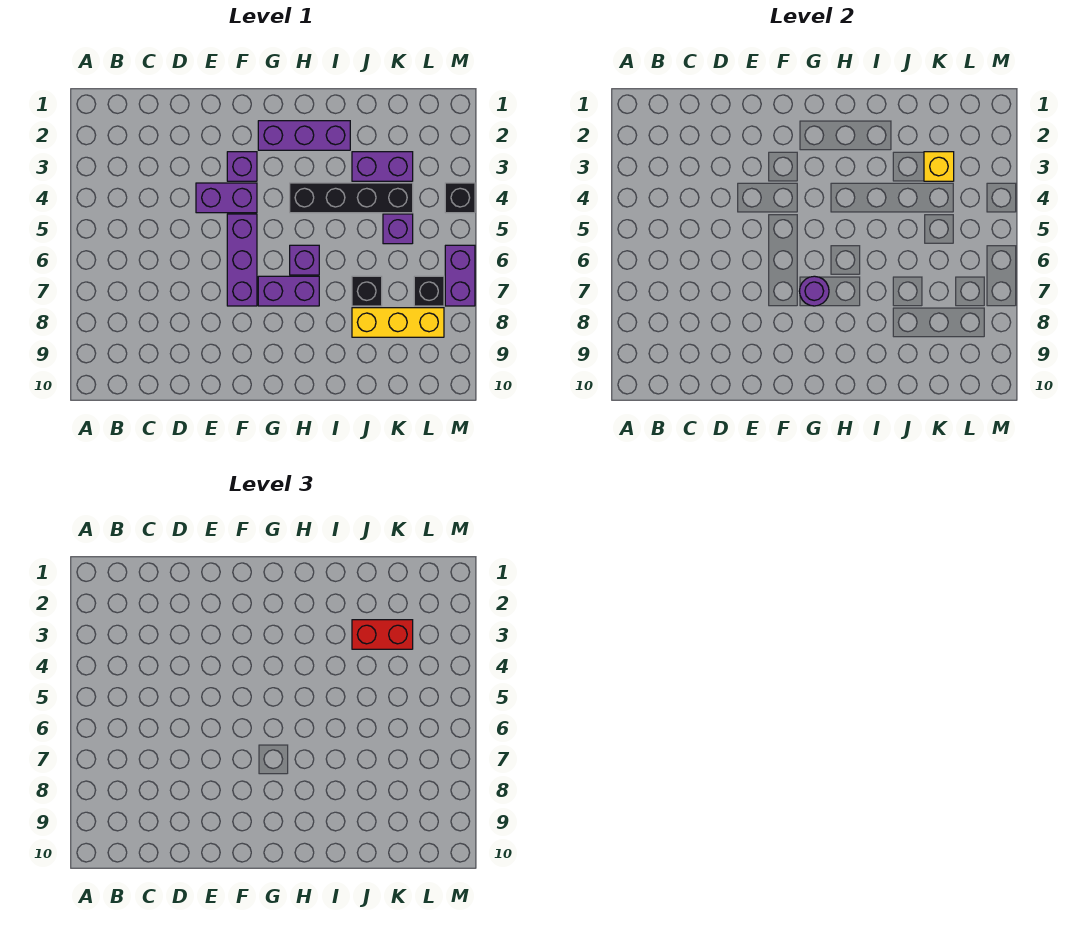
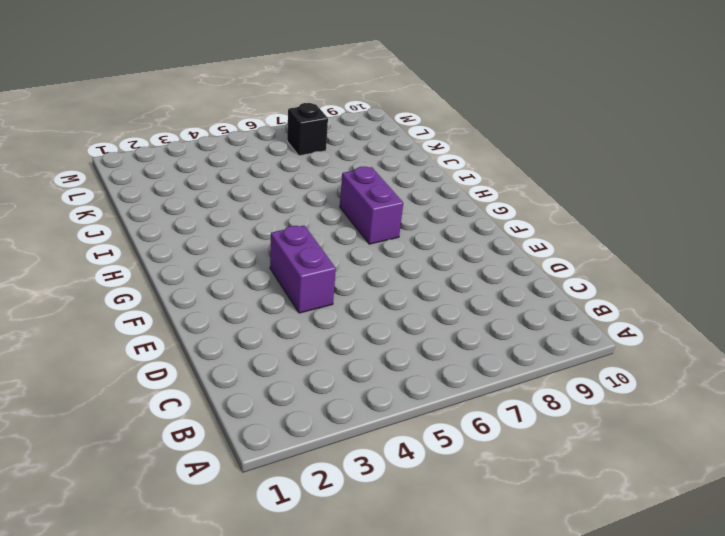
none -> purple 1x1 brick [227,152,257,181]
none -> purple 1x3 brick [227,214,257,306]
none -> purple 1x3 brick [258,121,350,150]

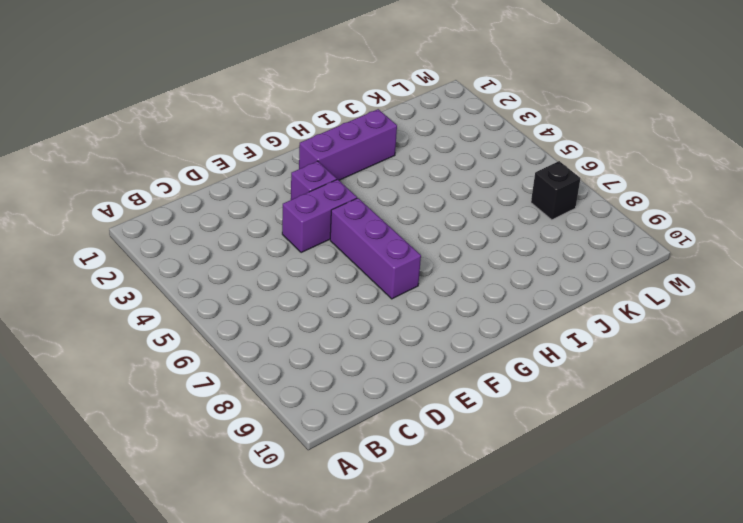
none -> purple 1x2 brick [258,276,319,306]
none -> black 1x4 brick [290,183,413,213]
none -> purple 1x1 brick [290,245,319,275]

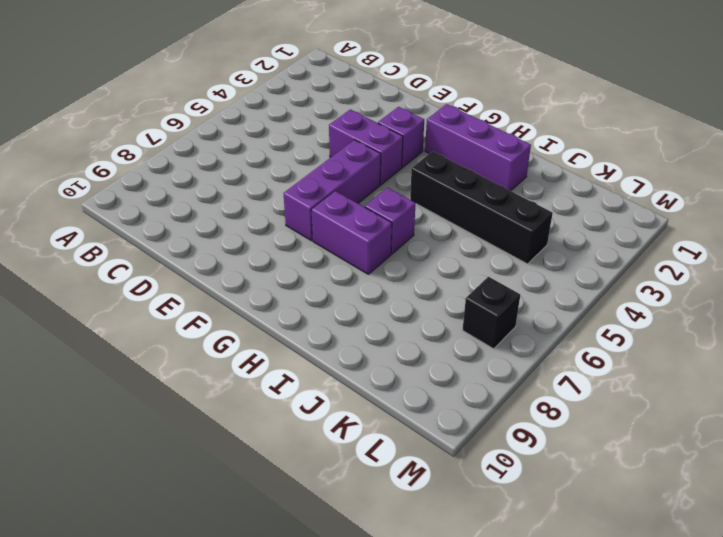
none -> purple 1x2 brick [352,152,413,181]
none -> black 1x1 brick [352,276,382,306]
none -> yellow 1x3 brick [352,308,444,337]

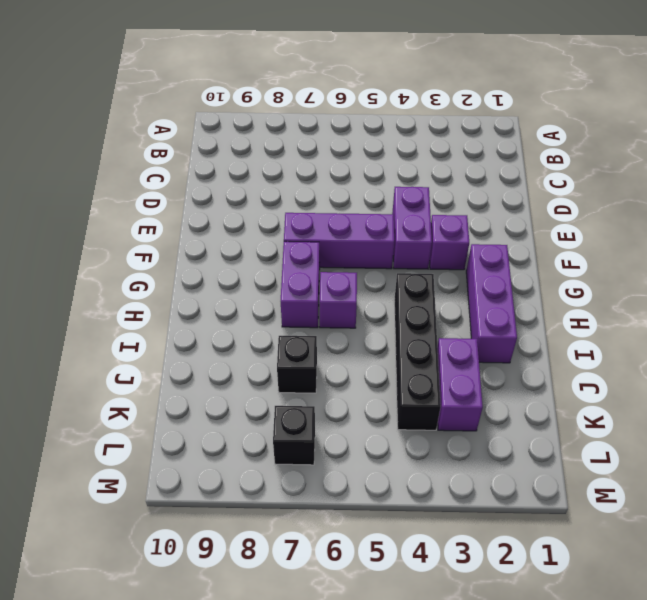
none -> yellow 1x3 brick [352,308,444,337]
none -> purple 1x1 brick [383,214,413,244]
none -> black 1x1 brick [445,183,475,213]

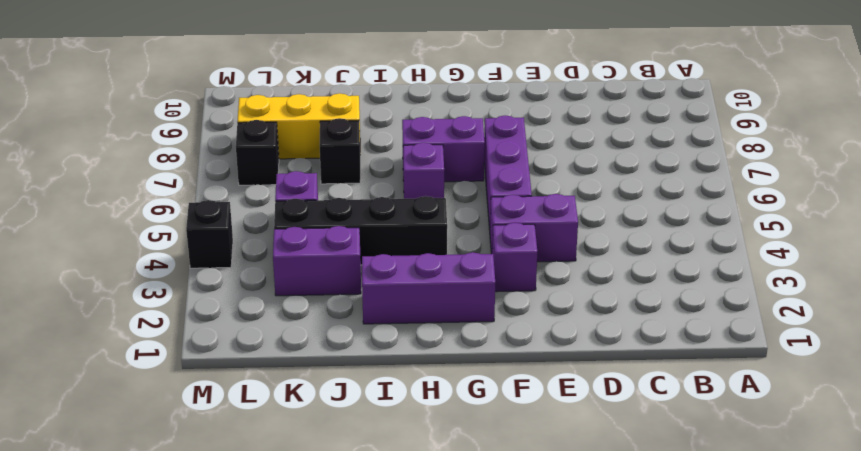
none -> purple 1x2 brick [445,245,475,306]
none -> purple 1x1 round brick [799,276,829,306]
none -> yellow 1x1 brick [924,152,954,181]

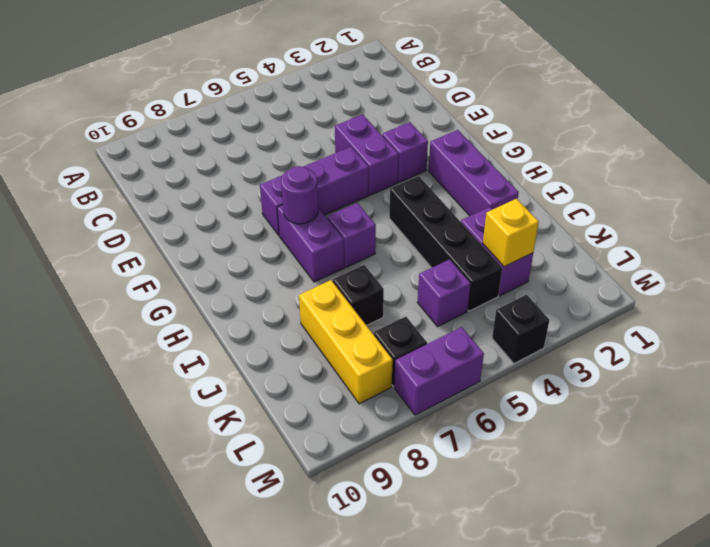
none -> red 1x2 brick [352,620,413,649]

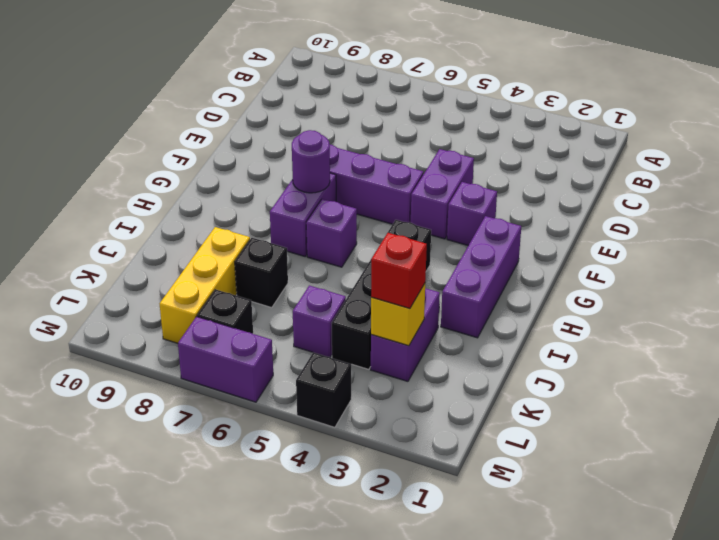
red 1x1 brick [371,233,427,308] -> red 1x2 brick [352,620,413,649]

